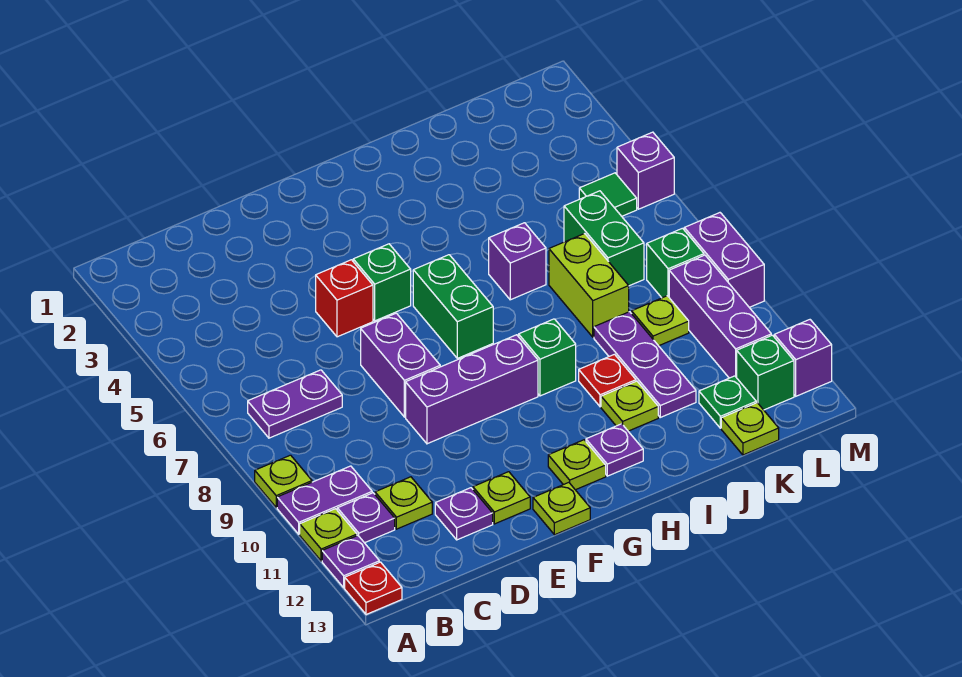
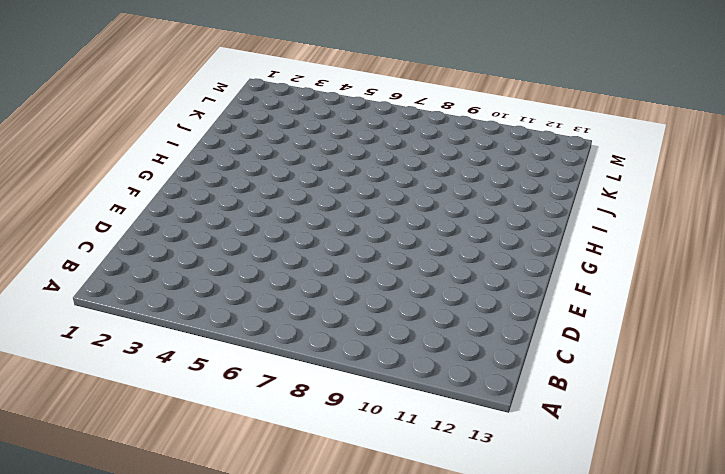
none -> lime 1x1 plate [255,455,312,507]
none -> purple 1x2 plate [277,466,372,534]
none -> lime 1x1 plate [300,509,357,561]
none -> purple 1x1 plate [322,536,379,588]

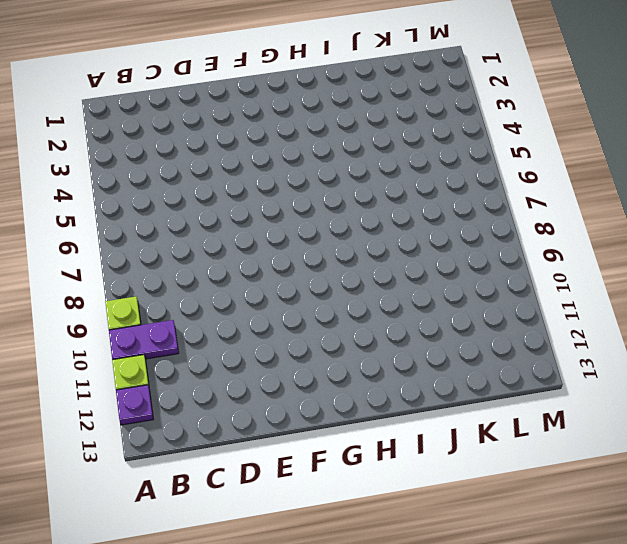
none -> red 1x1 plate [345,562,402,615]
none -> purple 1x2 plate [248,370,342,438]
none -> purple 1x1 plate [337,493,395,543]
none -> lime 1x1 plate [375,477,432,529]

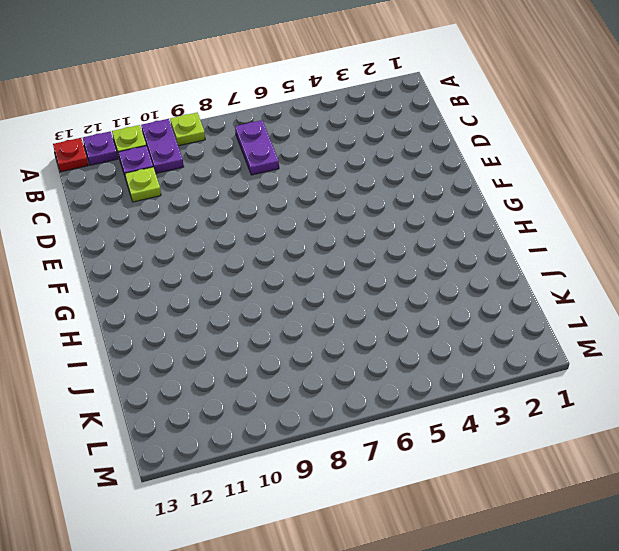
none -> purple 1x1 plate [435,488,493,540]
none -> red 1x1 brick [316,260,373,337]
none -> purple 1x2 brick [361,313,440,417]
none -> purple 1x3 brick [406,335,538,444]

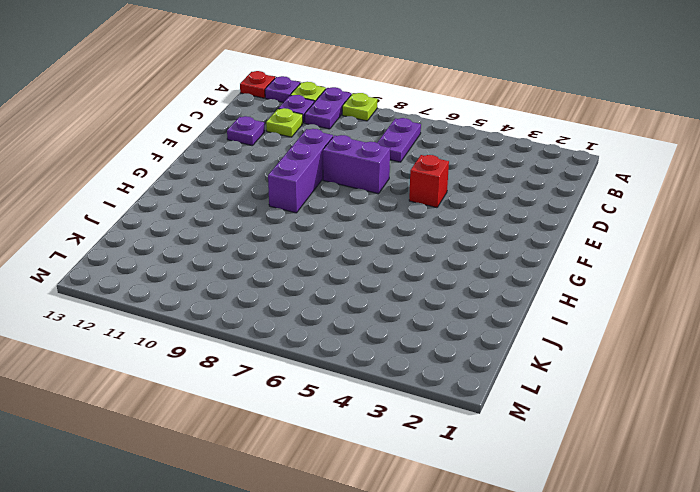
none -> lime 1x1 plate [473,472,530,524]
none -> green 1x1 brick [353,244,411,321]
none -> lime 1x1 plate [533,482,590,535]
none -> green 1x2 brick [413,255,493,358]

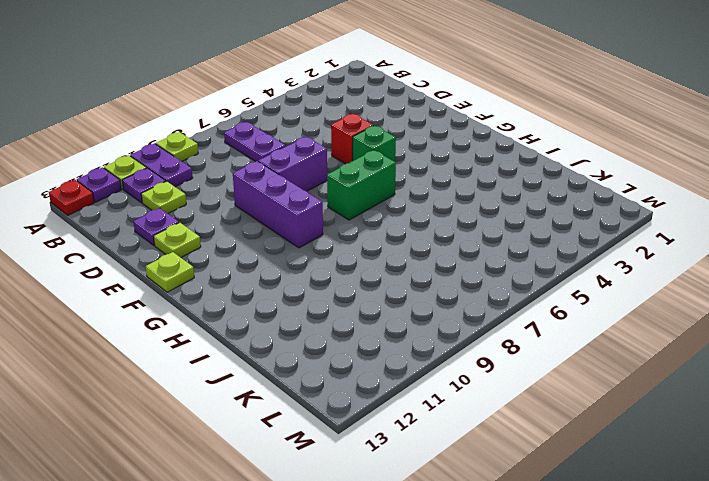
none -> lime 1x1 plate [548,440,606,490]
none -> green 1x1 brick [519,319,576,396]
none -> purple 1x1 plate [586,424,643,476]
none -> purple 1x1 brick [489,223,546,300]

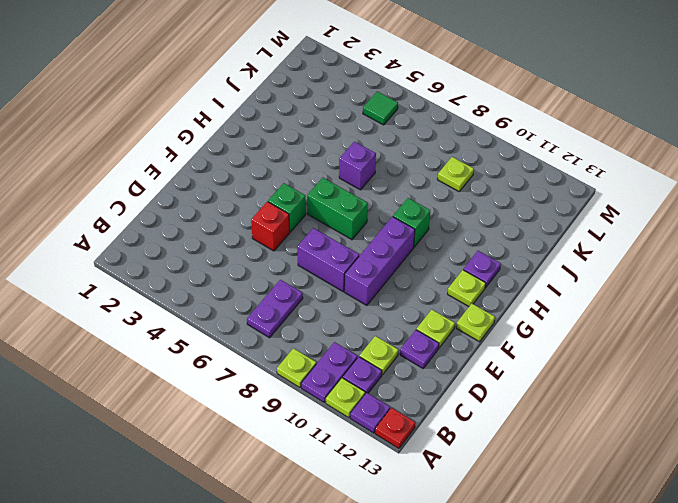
none -> red 1x1 plate [579,354,636,407]
none -> lime 1x1 plate [601,381,658,431]
none -> lime 1x2 brick [549,234,629,337]
none -> purple 1x3 plate [594,312,696,417]

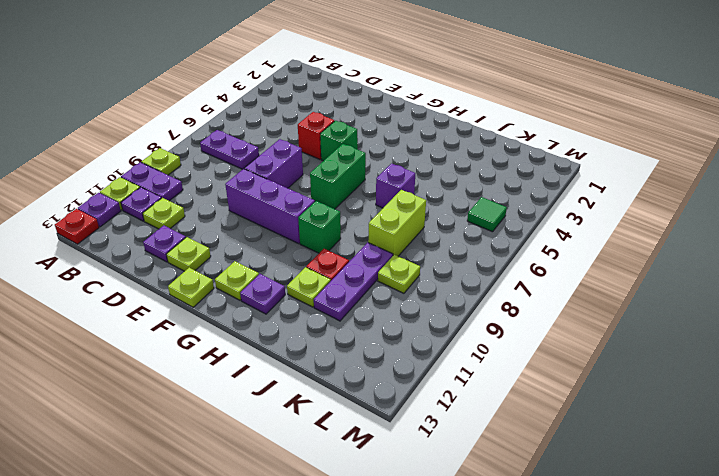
none -> green 1x2 brick [564,191,644,286]
none -> green 1x1 plate [699,376,756,428]
none -> lime 1x1 plate [721,403,779,455]
none -> green 1x1 brick [647,228,704,298]

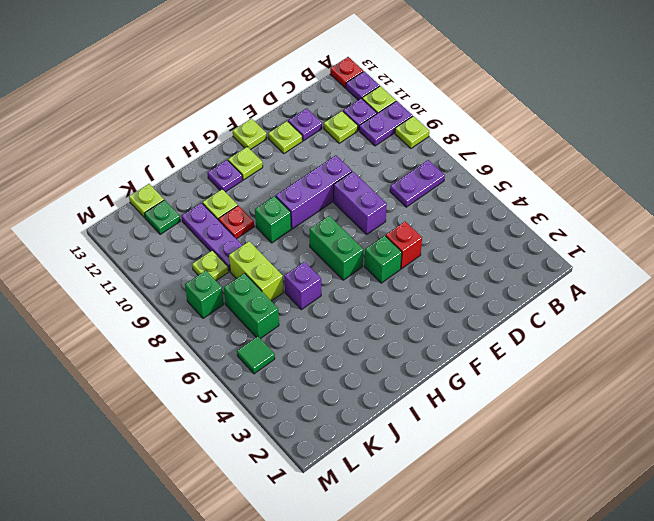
none -> purple 1x3 brick [669,255,771,378]
none -> green 1x1 brick [737,335,794,410]
none -> purple 1x1 brick [617,132,674,209]
none -> purple 1x2 brick [684,213,764,307]

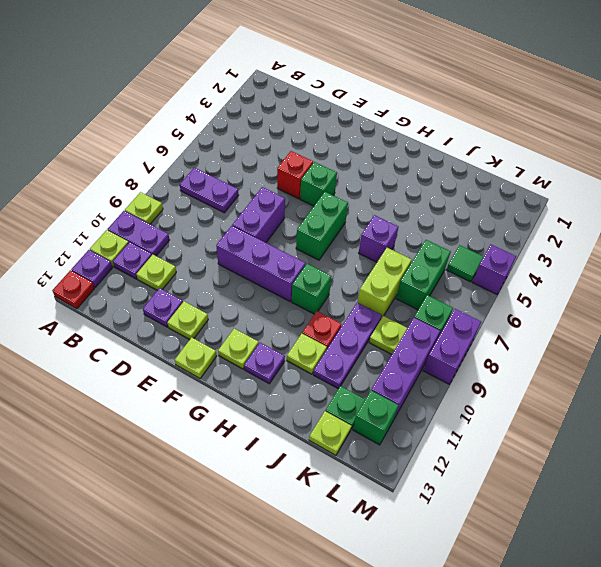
none -> purple 1x1 brick [774,320,832,396]

